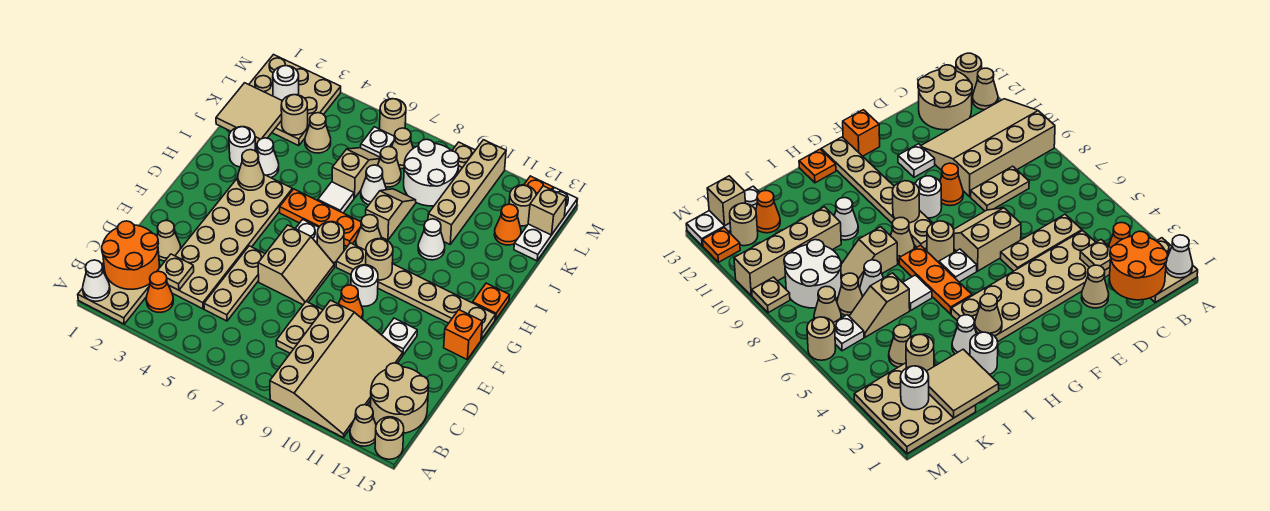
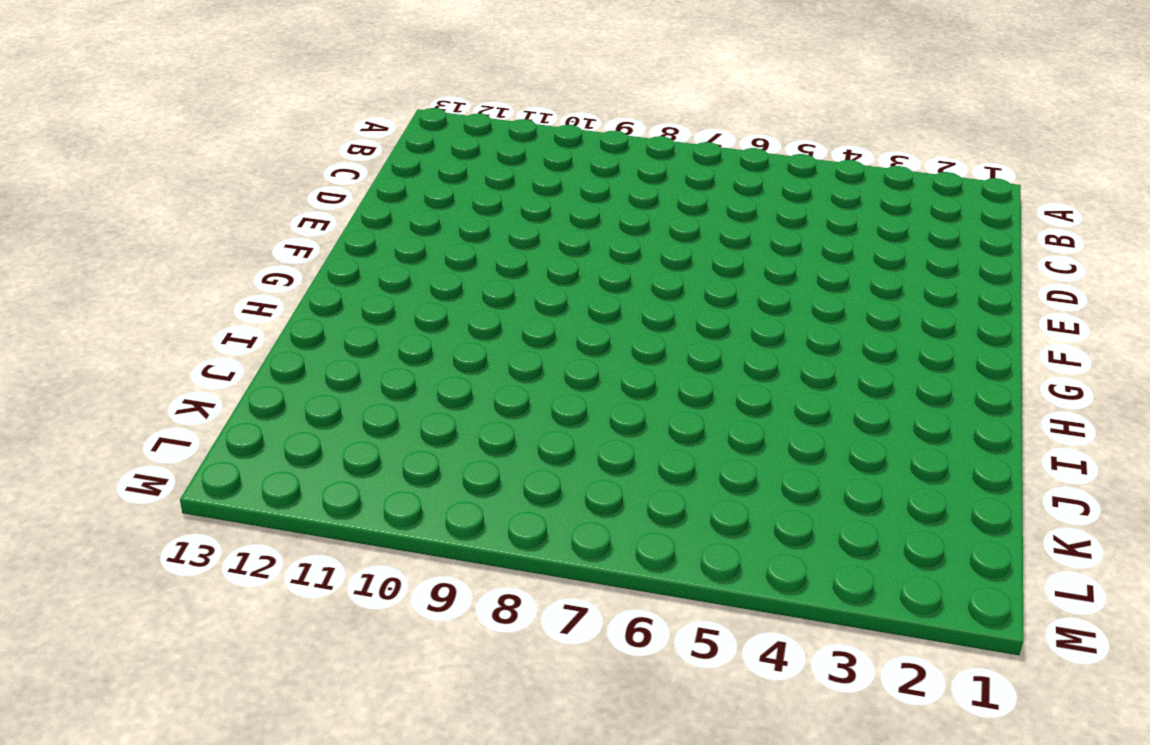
none -> tan 2x2 plate [78,263,150,324]
none -> tan 3x4 slope [270,300,403,438]
none -> tan 1x1 cone [350,405,376,446]
none -> tan 1x1 round brick [375,417,404,459]

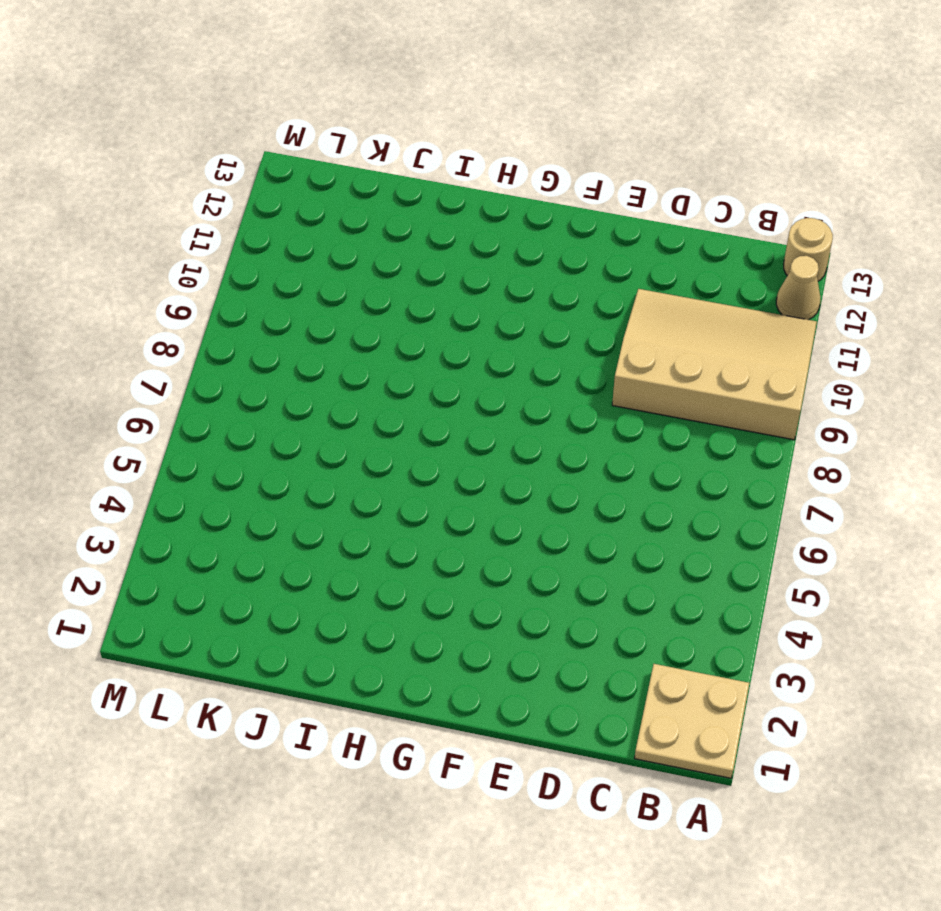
none -> orange 1x1 cone [146,271,173,312]
none -> tan 2x2 round brick [371,363,429,433]
none -> tan 2x6 plate [169,175,292,309]
none -> tan 1x3 plate [204,246,265,321]

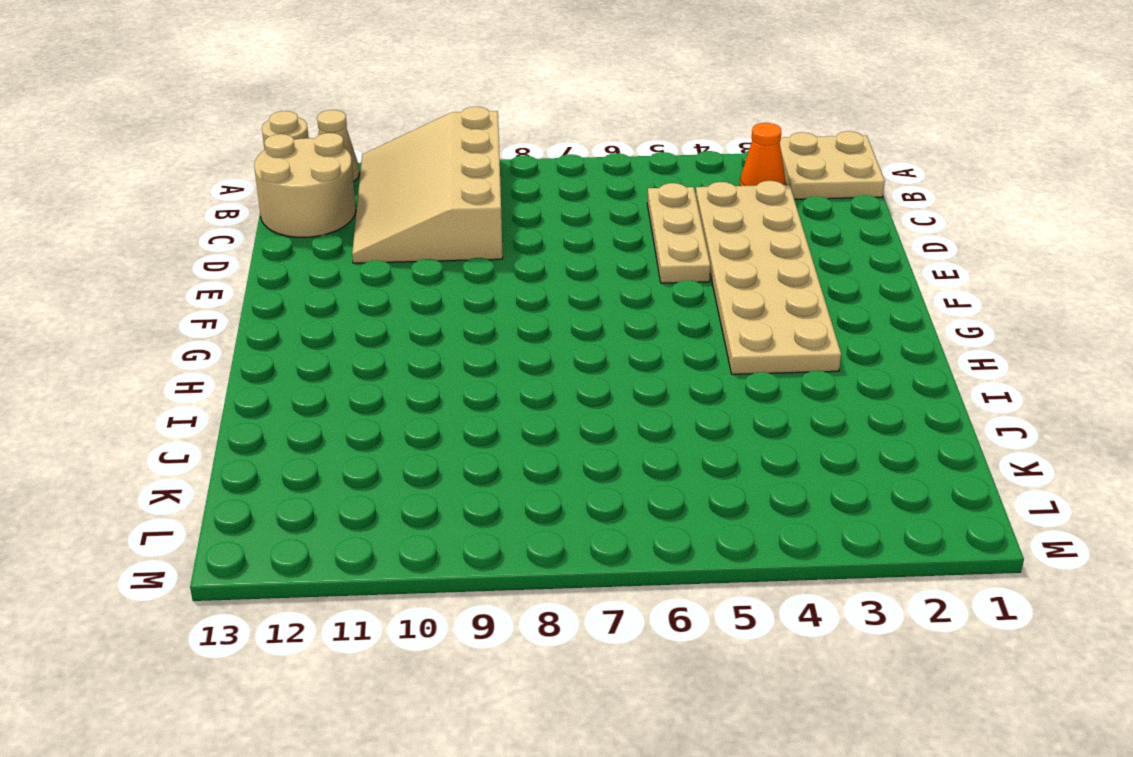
none -> tan 1x2 plate [276,302,323,353]
none -> tan 1x1 cone [157,220,181,261]
none -> tan 2x2 slope [258,225,334,305]
none -> orange 1x1 cone [339,285,363,318]

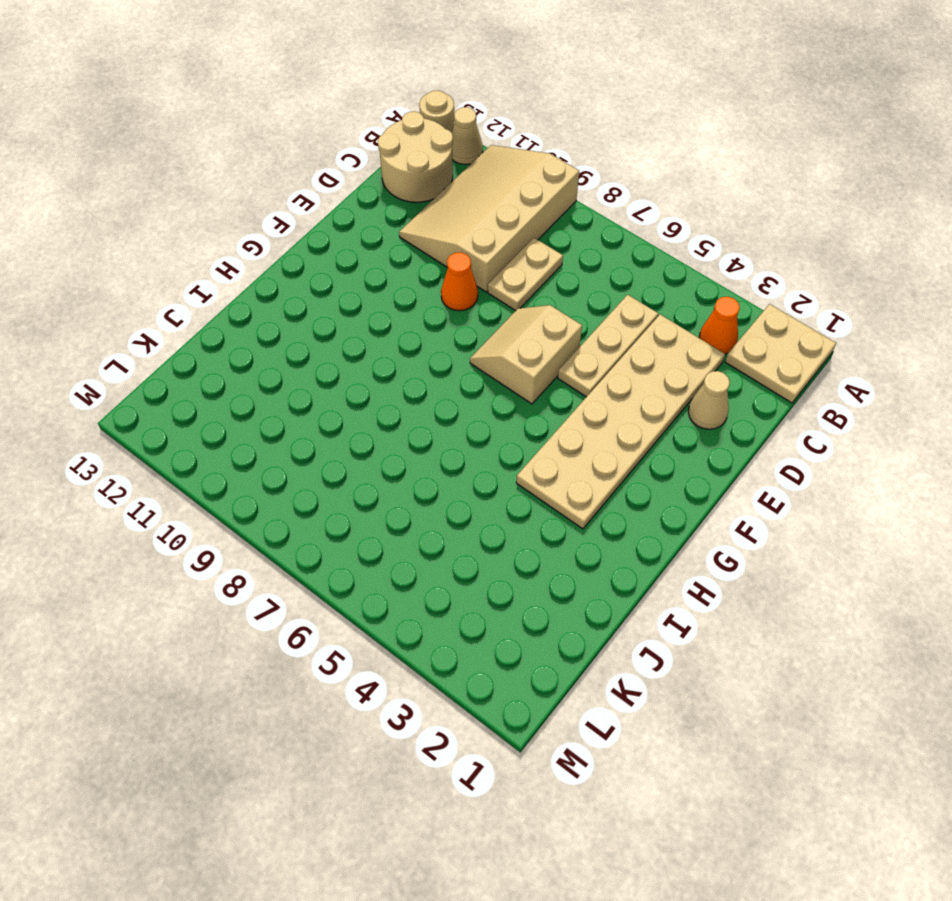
none -> white 1x1 plate [382,318,417,355]
none -> white 1x1 round brick [351,265,378,306]
none -> orange 1x1 brick [444,310,482,359]
none -> white 1x1 plate [295,219,319,243]

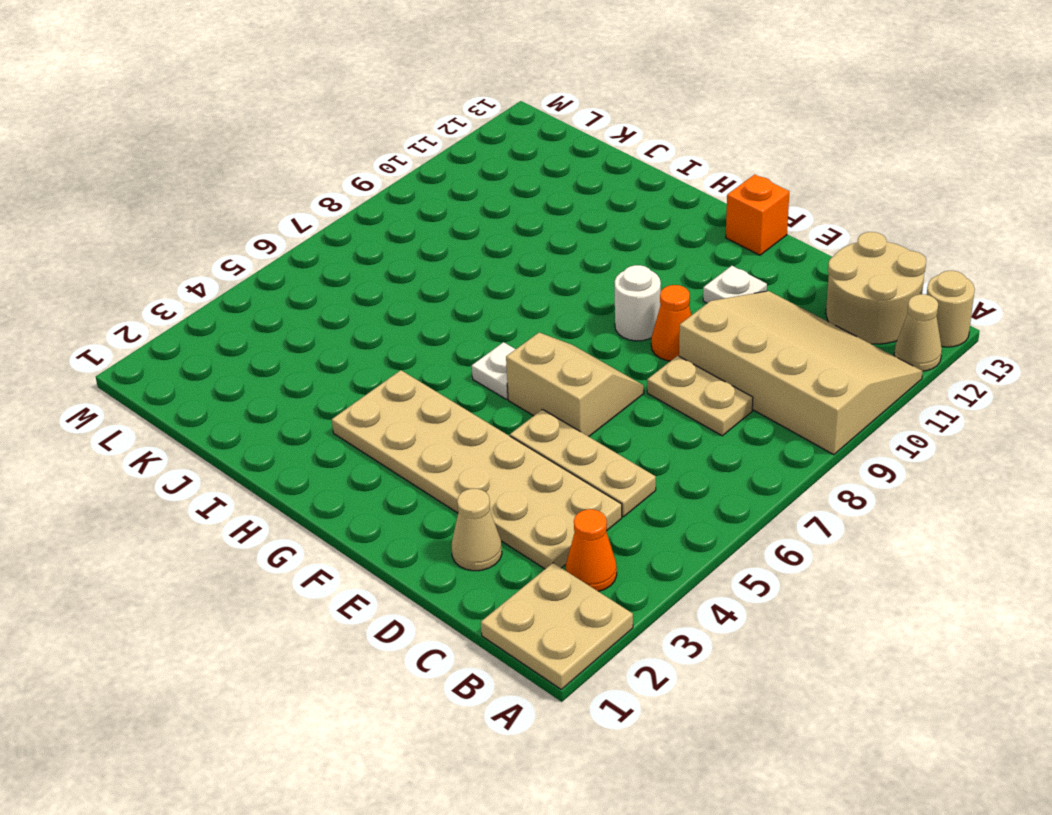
none -> tan 1x1 round brick [317,222,344,263]
none -> tan 1x6 plate [336,243,495,340]
none -> orange 1x3 plate [280,189,361,246]
none -> tan 1x1 cone [356,215,382,250]

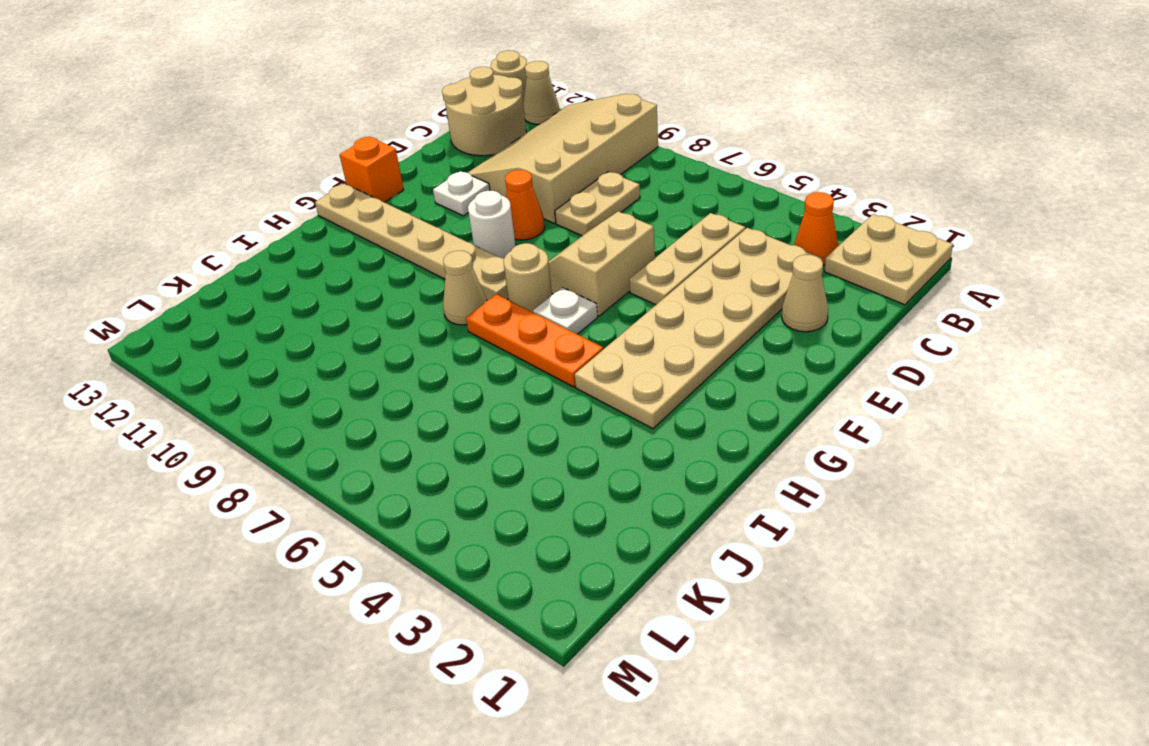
none -> orange 1x1 plate [473,283,510,320]
none -> white 1x1 round brick [229,127,256,167]
none -> white 1x1 cone [257,138,279,178]
none -> white 1x1 tile [318,182,354,213]

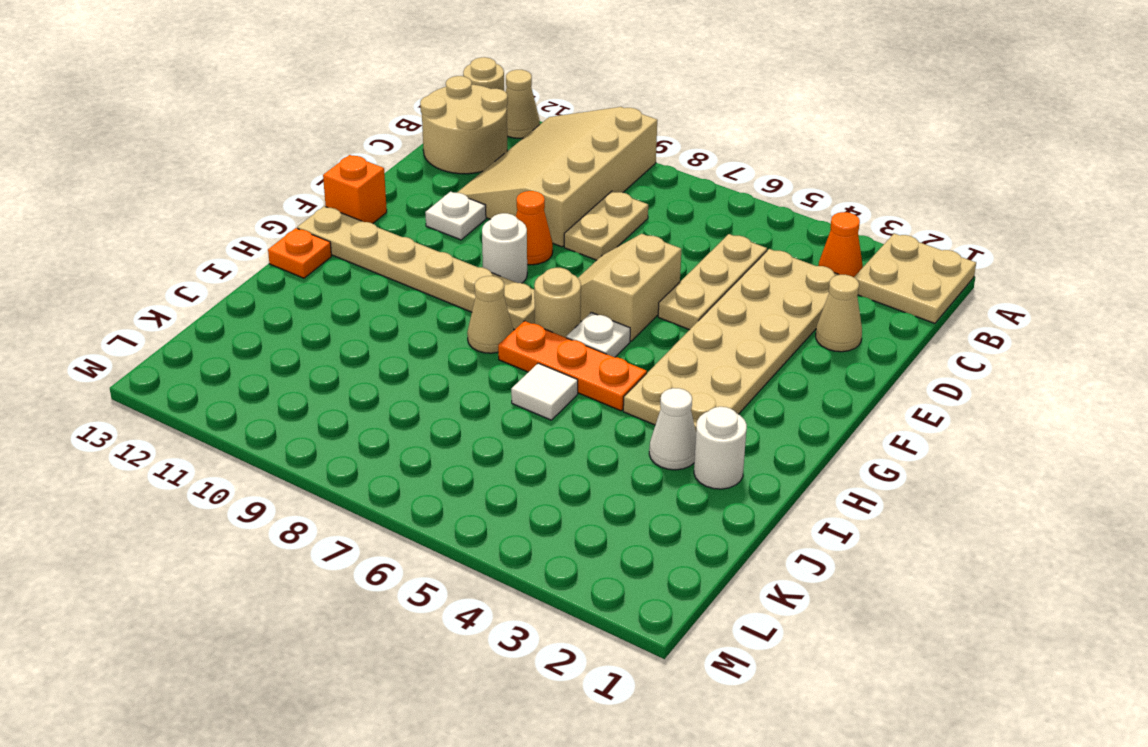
none -> tan 1x2 slope [366,189,416,240]
none -> white 1x1 cone [418,219,445,260]
none -> tan 1x2 slope [332,148,380,198]
none -> white 1x1 cone [361,165,386,205]

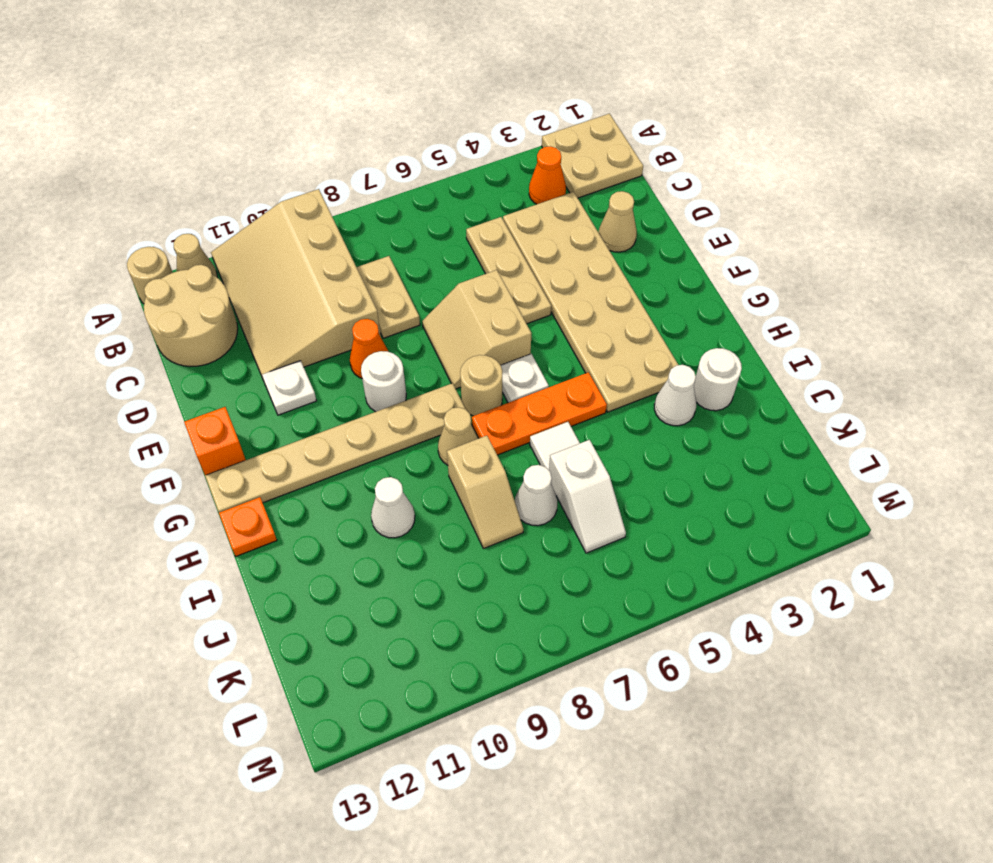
white 1x2 slope [549,440,626,553] -> tan 1x2 slope [332,148,380,198]
none -> tan 1x4 brick [428,140,506,244]
none -> tan 3x3 plate [249,55,341,146]
none -> tan 1x1 cone [305,113,331,153]
none -> tan 1x1 cone [377,147,401,187]

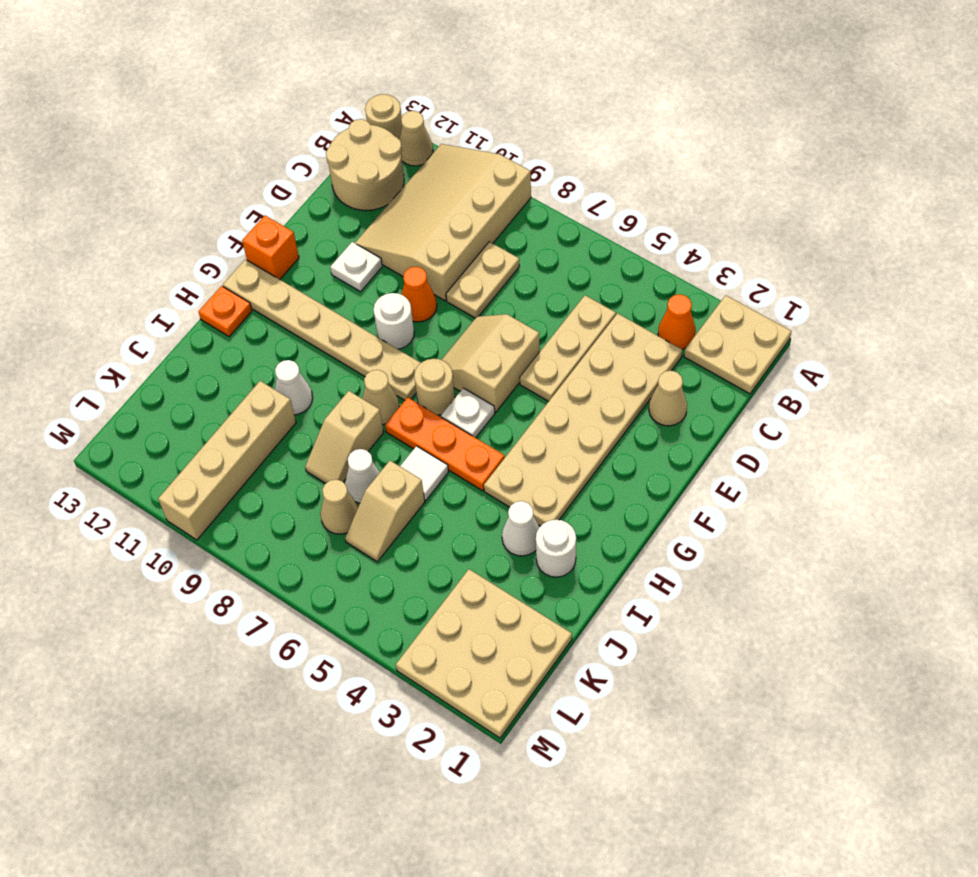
none -> tan 1x1 cone [305,113,331,153]
none -> white 2x2 round brick [404,139,459,206]
none -> orange 1x1 cone [494,204,521,245]
none -> white 1x3 plate [514,188,577,261]

